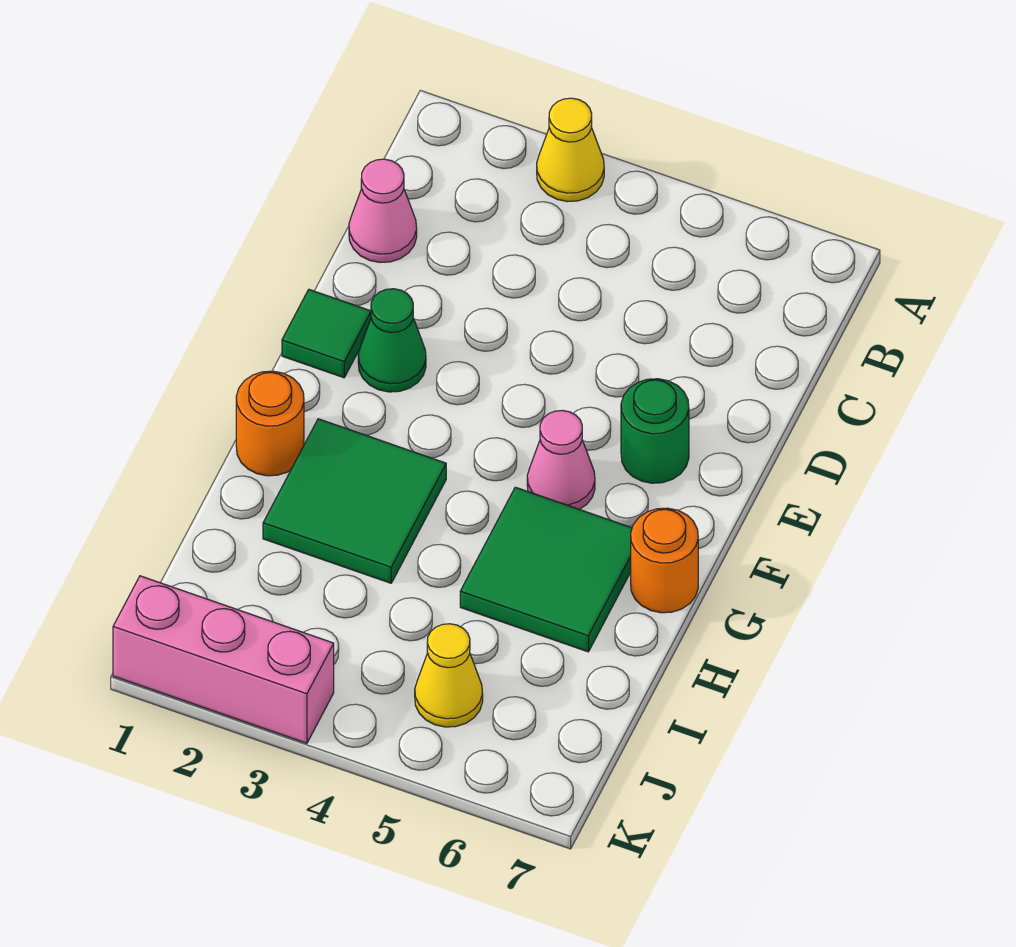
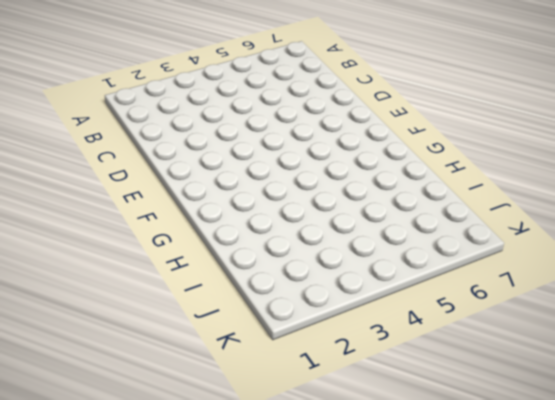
none -> yellow 1x1 cone [537,98,604,202]
none -> pink 1x1 cone [349,159,417,262]
none -> green 1x1 tile [282,290,371,378]

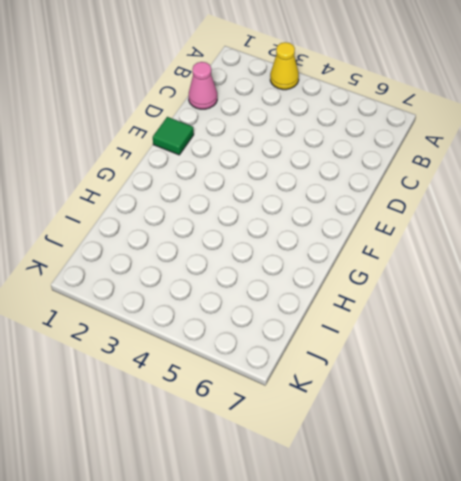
none -> green 1x1 cone [358,289,426,392]
none -> green 1x1 round brick [621,379,689,483]
none -> pink 1x1 cone [527,410,595,509]

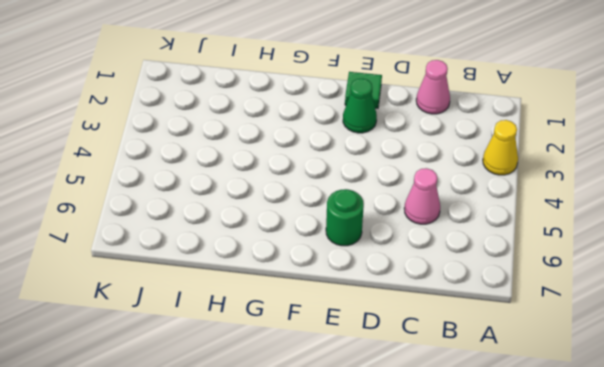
pink 1x1 cone [404,168,440,224] -> pink 1x1 cone moved to [527,410,595,509]
none -> orange 1x1 round brick [236,371,304,476]
none -> green 2x2 tile [263,419,446,583]
none -> green 2x2 tile [460,487,632,652]

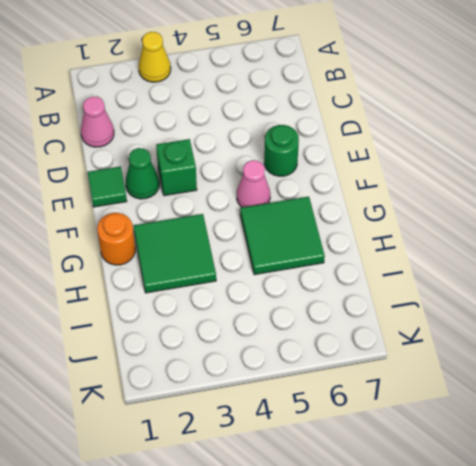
green 1x1 brick [156,139,197,196] -> none
none -> orange 1x1 round brick [631,508,698,613]
none -> yellow 1x1 cone [415,624,483,727]
none -> pink 1x3 brick [113,576,334,743]

